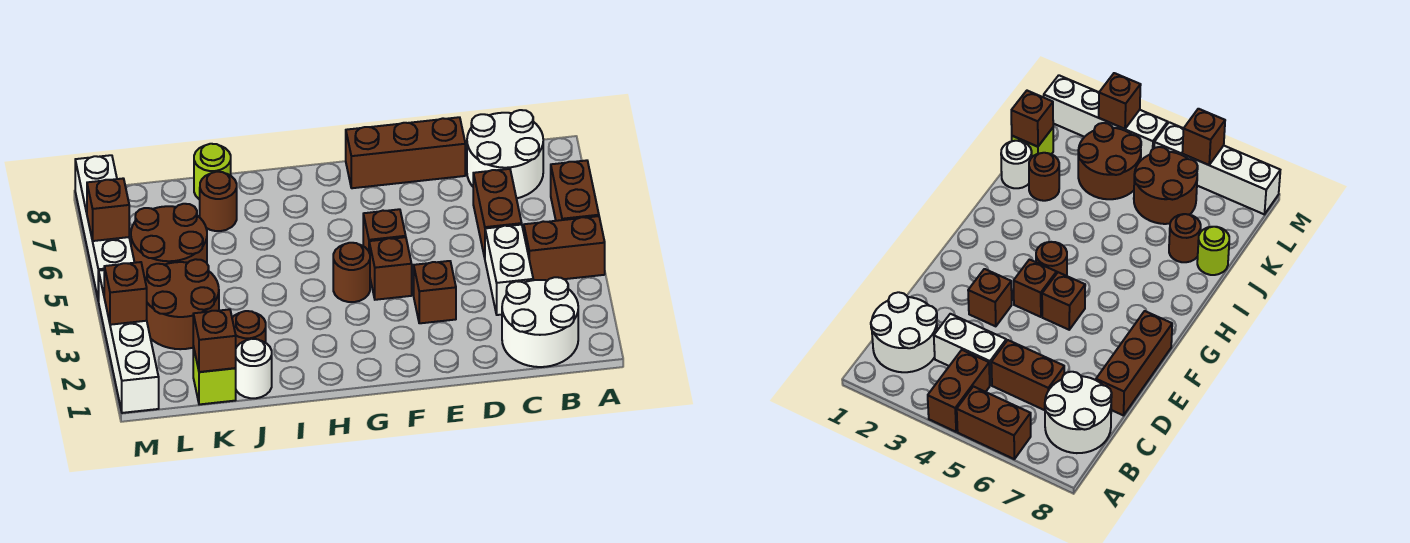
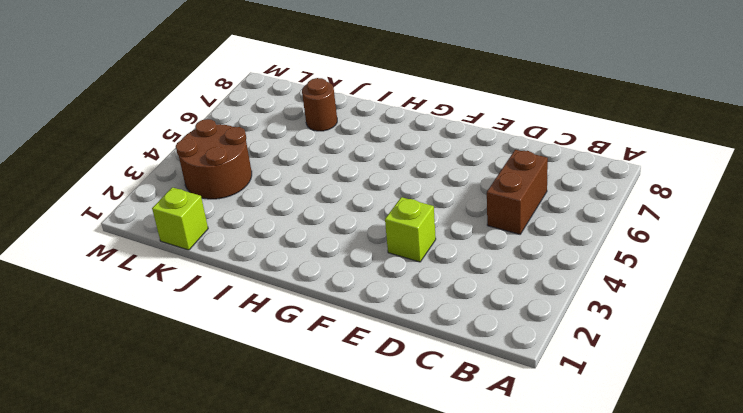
lime 1x1 brick [385,197,436,262] -> brown 1x1 brick [414,261,456,323]
none -> brown 1x2 brick [524,216,605,280]
none -> brown 1x2 brick [551,160,599,221]
none -> white 2x2 round brick [502,277,578,367]

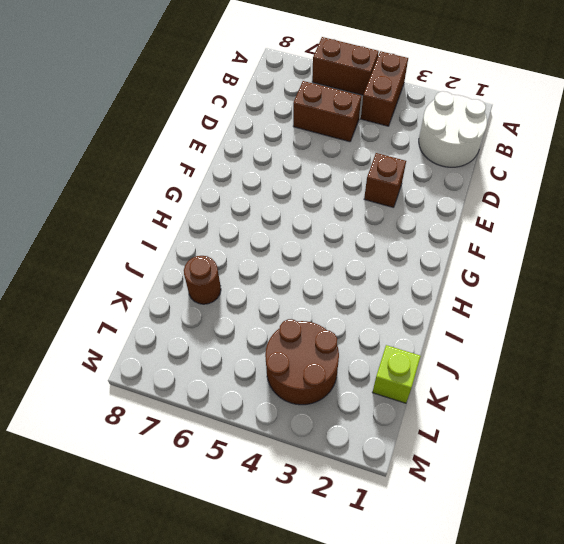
none -> white 2x2 round brick [467,110,543,198]
none -> white 1x2 brick [485,225,533,315]
none -> brown 1x3 brick [346,117,465,188]

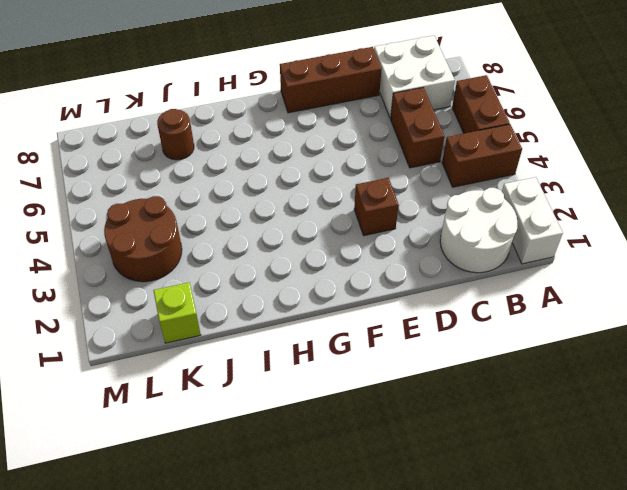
white 1x2 brick [502,177,563,264] -> white 1x2 brick moved to [485,225,533,315]
white 2x2 brick [374,35,455,118] -> white 2x2 round brick [467,110,543,198]
none -> brown 1x1 brick [369,237,412,300]
none -> brown 1x1 brick [363,209,406,251]
none -> brown 1x1 round brick [333,243,370,302]

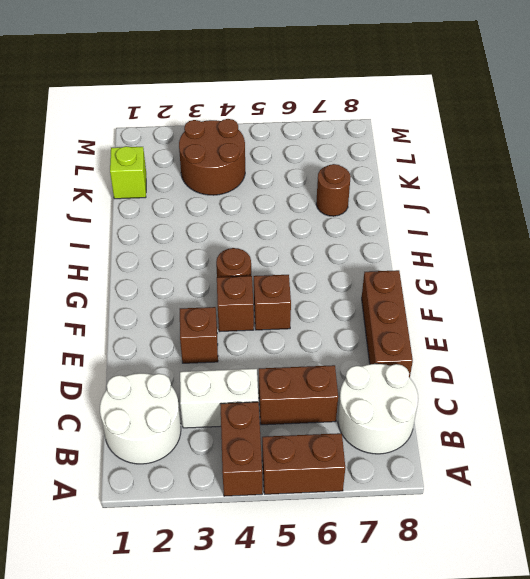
none -> white 1x1 round brick [236,339,272,398]
none -> brown 1x1 round brick [232,311,266,347]
none -> lime 1x1 round brick [194,144,231,200]

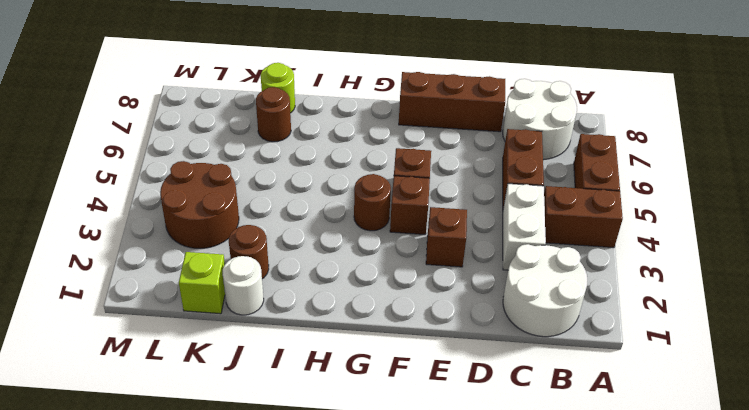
none -> brown 2x2 round brick [131,204,207,279]
none -> white 1x4 brick [99,270,159,413]
none -> white 1x4 brick [75,155,135,301]

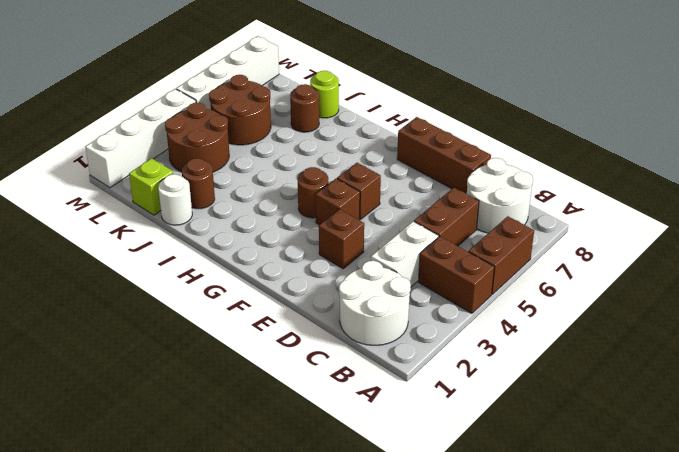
none -> brown 1x1 brick [193,309,236,372]
none -> brown 1x1 brick [104,262,147,325]
none -> brown 1x1 brick [87,179,129,241]

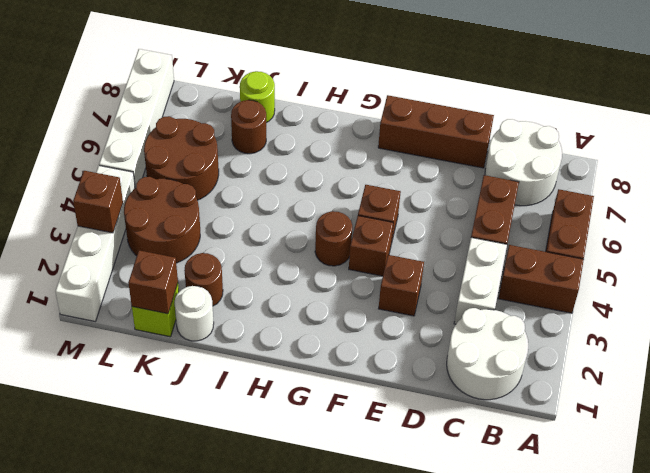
none -> brown 1x1 brick [87,179,129,241]

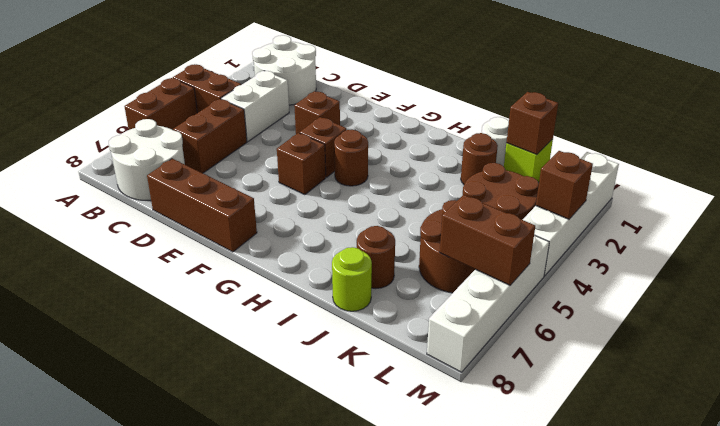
brown 1x2 brick [440,195,535,285] -> brown 1x1 brick [87,179,129,241]

